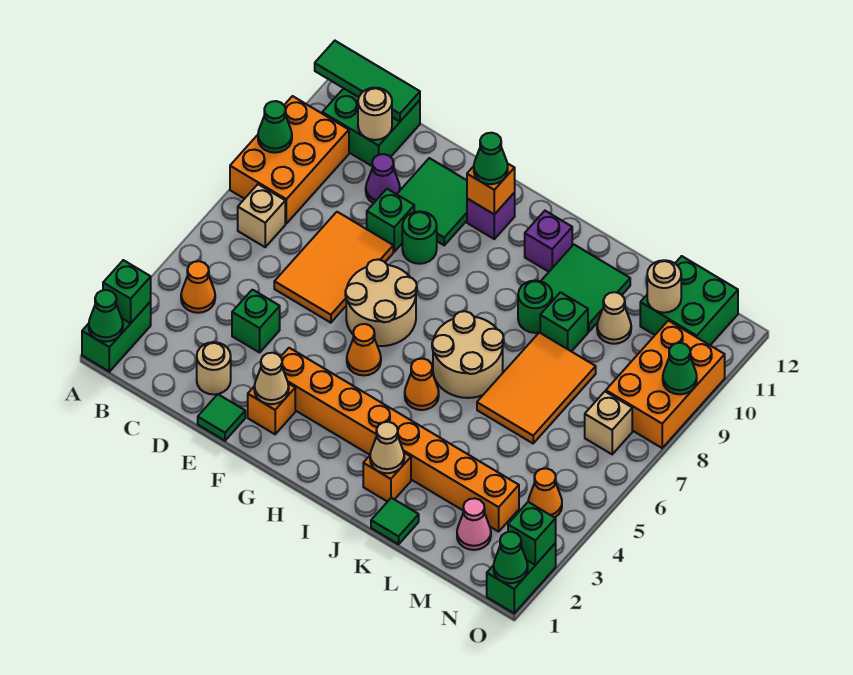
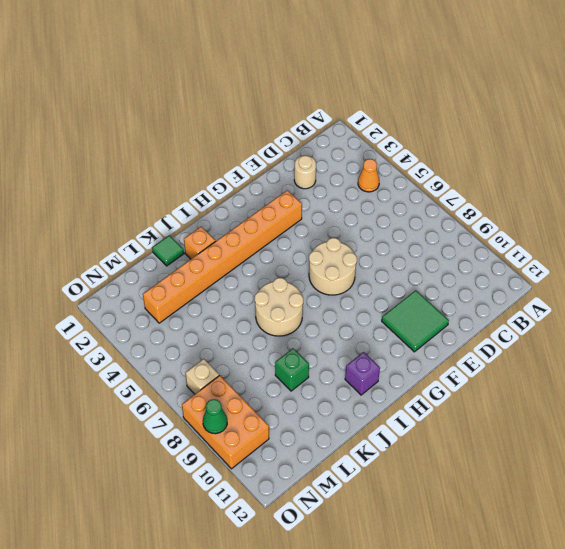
none -> green 1x2 brick [82,302,151,372]
none -> orange 2x3 brick [230,96,349,223]
none -> tan 1x1 brick [238,184,285,247]
none -> green 2x2 brick [322,88,420,166]

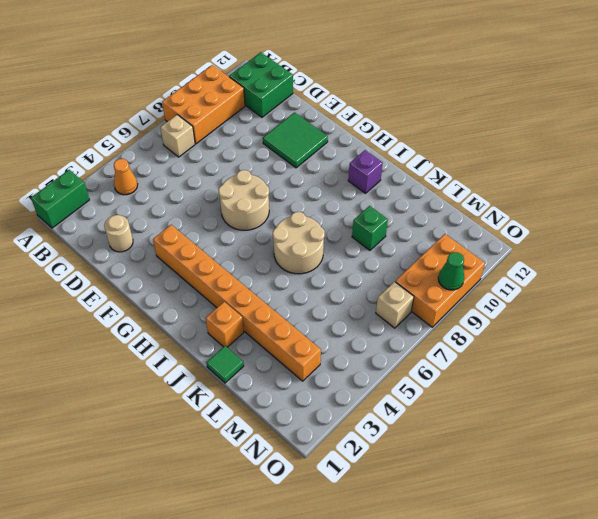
none -> green 1x1 brick [232,290,280,353]
none -> orange 2x3 tile [274,212,393,323]
none -> purple 1x1 cone [366,154,400,203]
none -> green 1x1 tile [198,394,245,441]

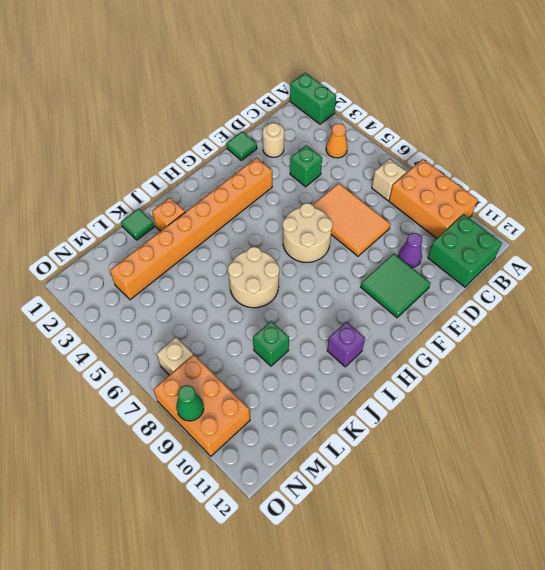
none -> green 1x1 brick [367,189,414,252]
none -> orange 1x1 brick [248,383,295,434]
none -> green 1x1 round brick [402,211,437,264]
none -> orange 1x1 cone [347,324,381,375]

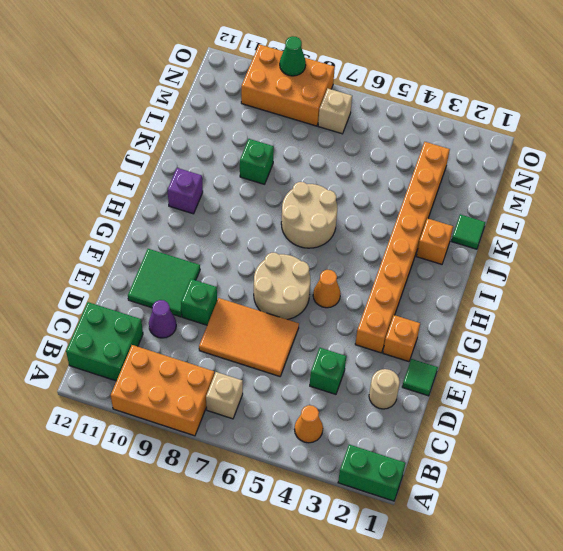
none -> green 1x1 round brick [402,211,437,264]
none -> purple 1x1 brick [467,192,515,239]
none -> orange 1x1 cone [405,359,439,410]
none -> green 1x1 round brick [518,281,552,333]

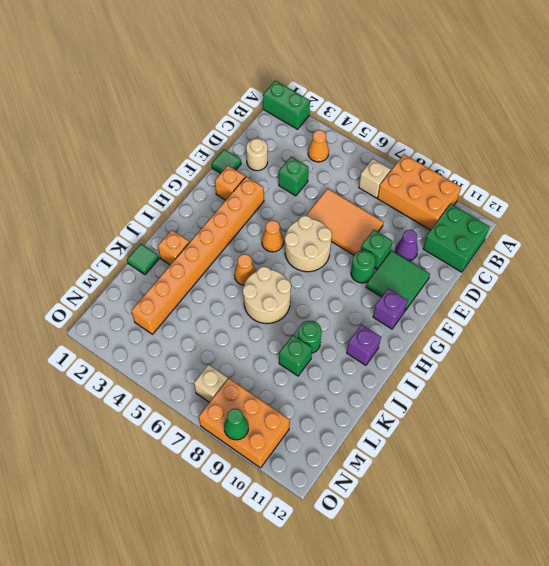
none -> green 2x2 tile [541,245,630,332]
none -> orange 2x3 tile [477,332,596,443]
none -> tan 1x1 cone [597,292,631,344]
none -> pink 1x1 cone [457,498,491,550]

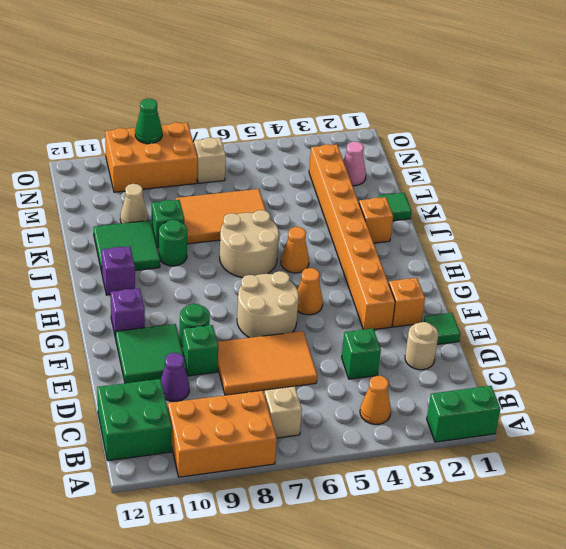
none -> green 2x2 brick [640,256,738,345]
none -> orange 1x1 cone [528,468,562,518]
none -> green 1x2 brick [487,543,556,613]
none -> green 1x1 cone [89,290,123,342]

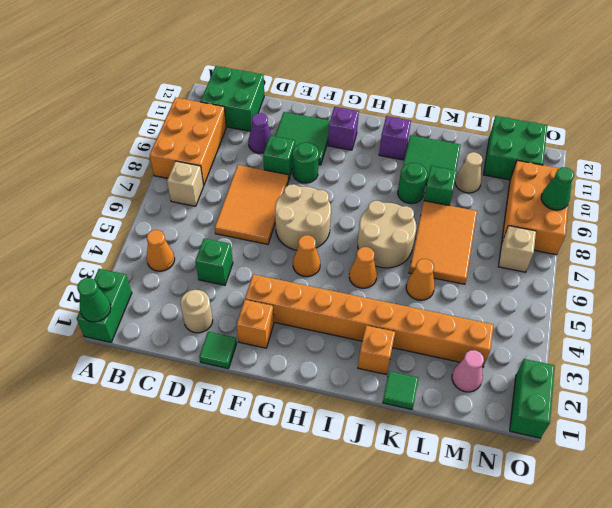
orange 1x1 cone [406,259,435,300] -> orange 1x1 cone moved to [528,468,562,518]
none -> green 1x1 brick [103,260,151,323]
none -> green 1x1 cone [258,101,292,153]
none -> green 1x3 tile [315,41,420,122]
none -> tan 1x1 round brick [358,88,392,140]

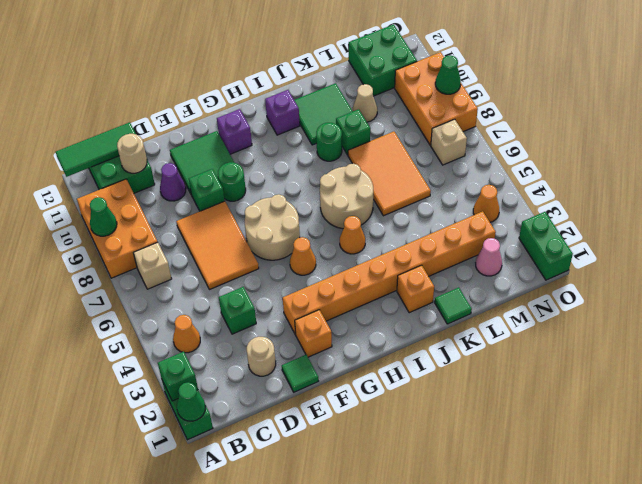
none -> tan 1x1 cone [254,353,289,404]
none -> orange 1x1 brick [467,163,515,214]
none -> tan 1x1 cone [370,422,404,473]
none -> tan 1x1 round brick [647,260,681,313]

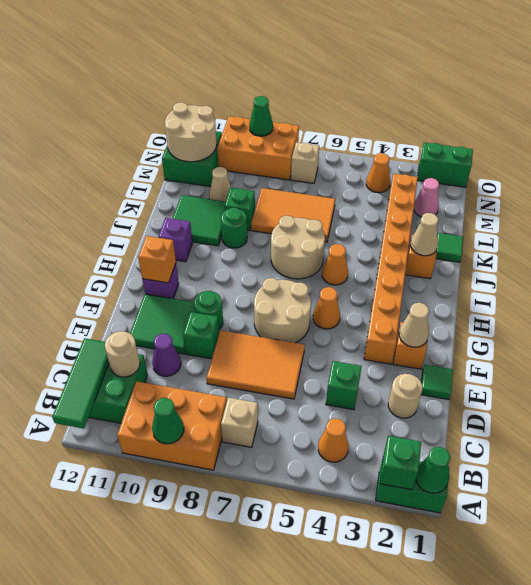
tan 2x2 round brick [165,102,217,162] -> tan 1x1 round brick [647,260,681,313]
none -> green 1x1 cone [494,532,528,583]
none -> green 1x1 brick [508,502,556,565]
none -> green 1x1 cone [474,133,508,184]

